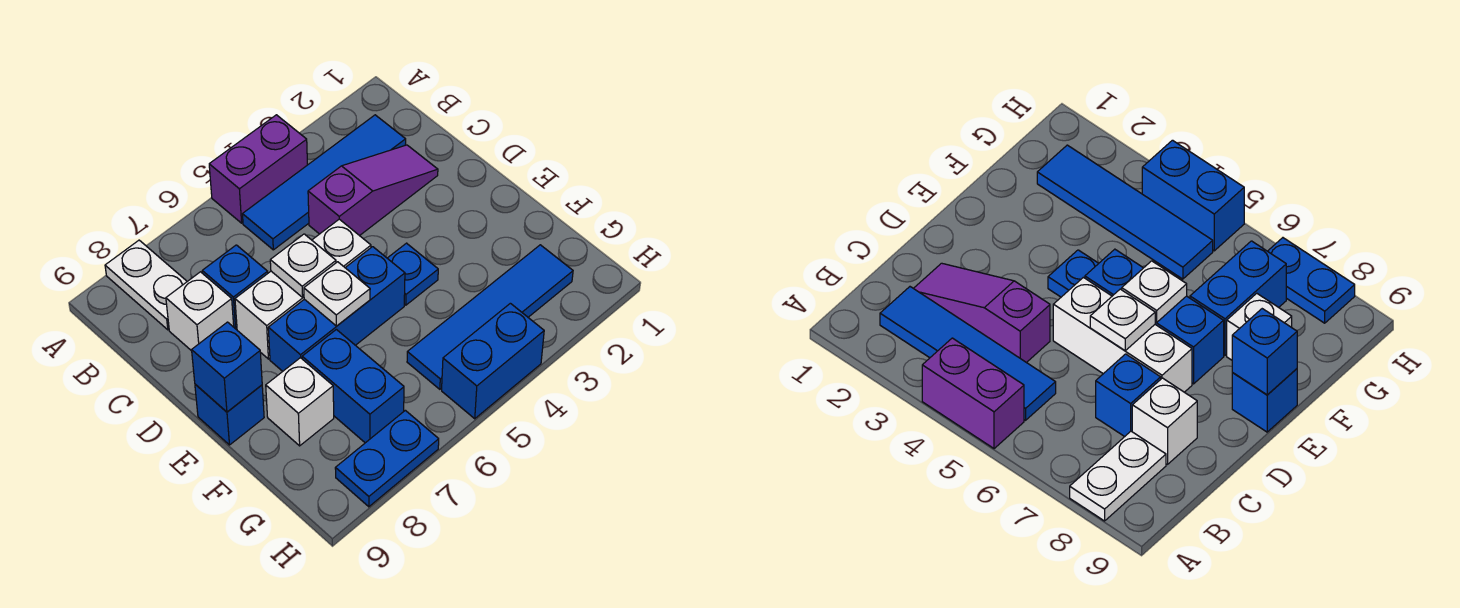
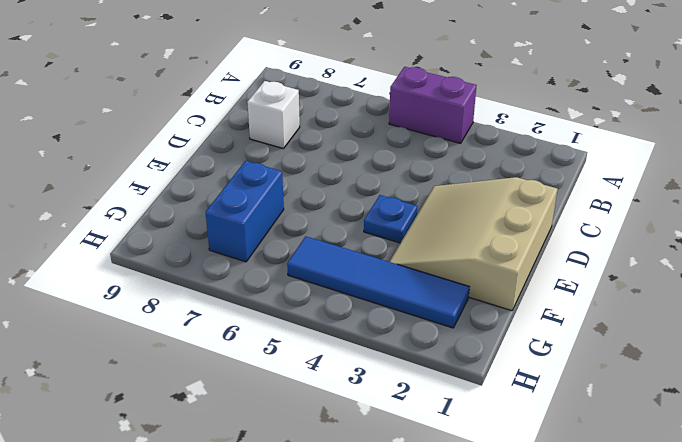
tan 3x3 slope [390,177,558,311] -> none
none -> white 1x2 plate [105,240,187,330]
none -> blue 1x4 tile [243,115,406,250]
none -> purple 1x3 slope [308,145,438,236]

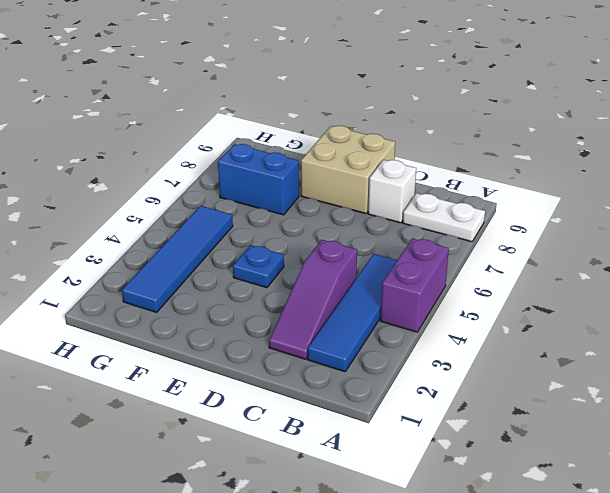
tan 2x2 brick [301,126,395,214] -> blue 1x1 brick [195,384,264,445]
none -> blue 1x1 brick [202,245,268,330]
none -> white 1x3 brick [235,219,371,359]
none -> blue 1x3 brick [268,247,405,371]

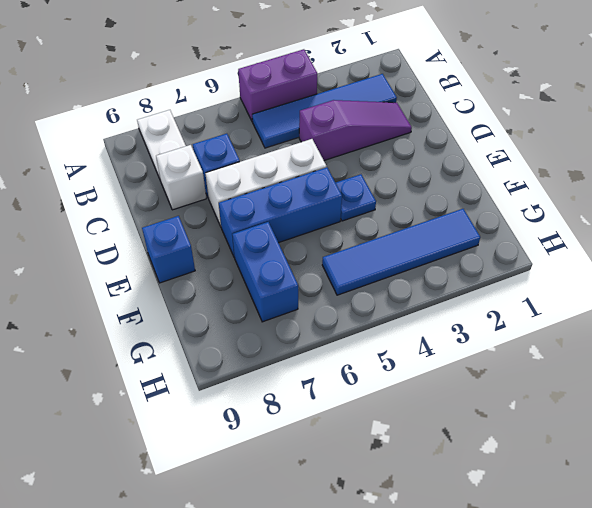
none -> white 1x1 brick [266,358,334,446]
none -> blue 1x2 brick [442,303,544,419]
none -> blue 1x2 plate [335,410,439,507]

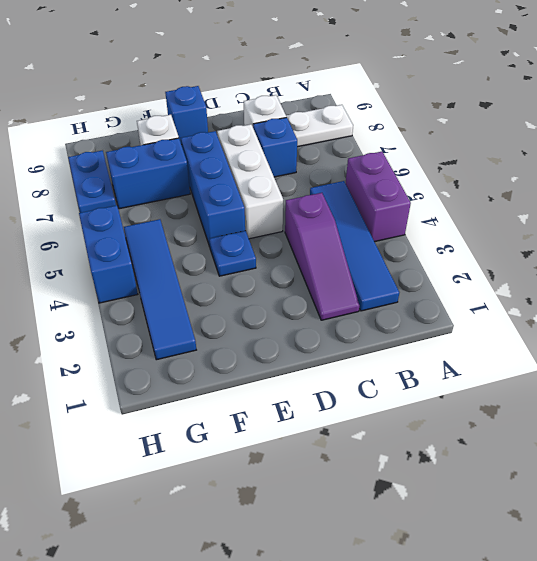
none -> white 1x1 plate [270,234,336,297]
none -> white 1x1 plate [304,262,370,326]
none -> blue 1x1 brick [192,322,262,412]

